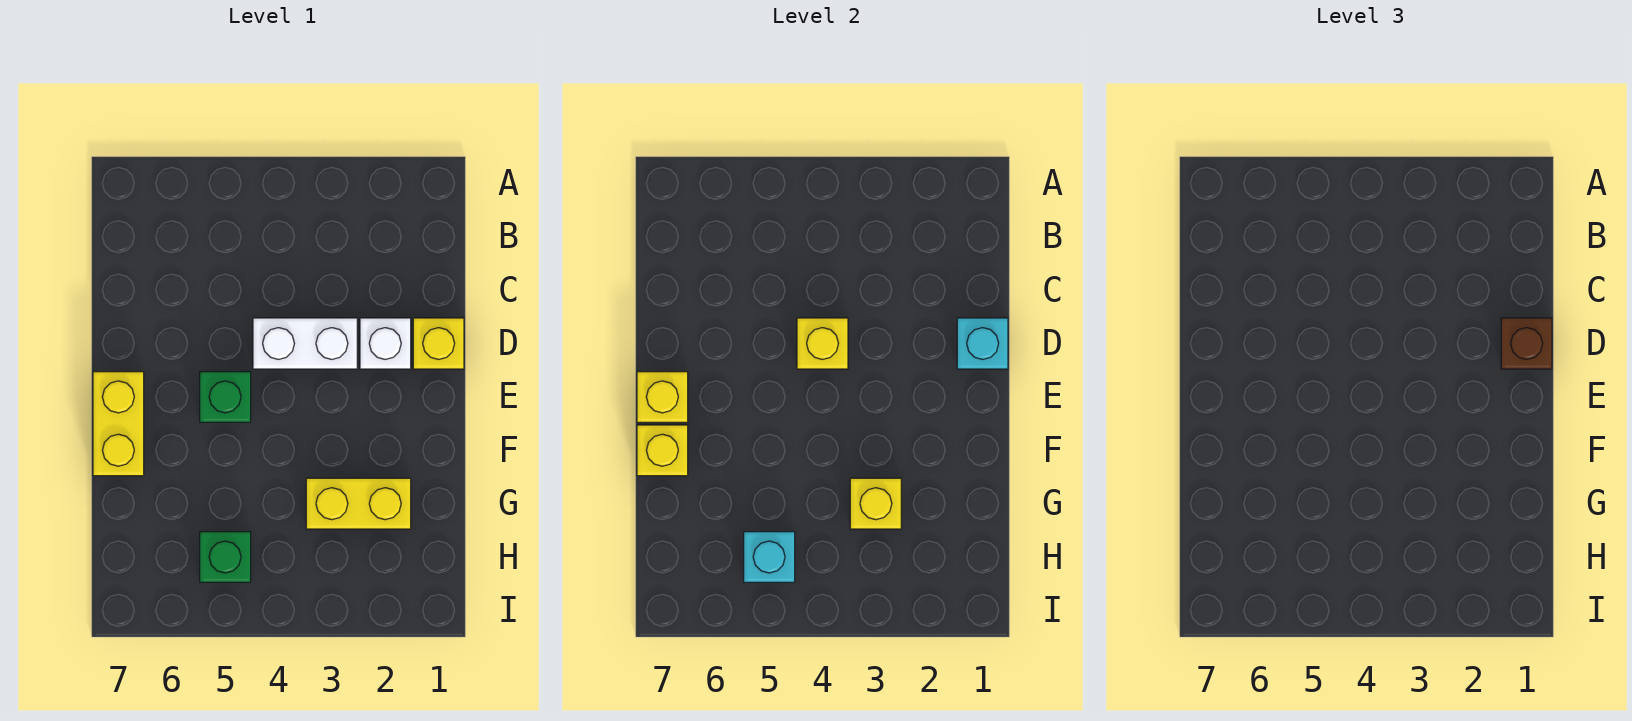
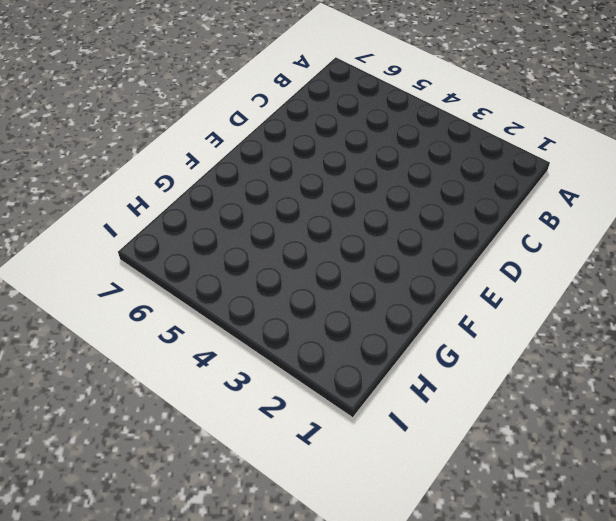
none -> yellow 1x1 brick [413,318,464,369]
none -> white 1x1 brick [360,318,411,369]
none -> white 1x2 brick [253,318,357,369]

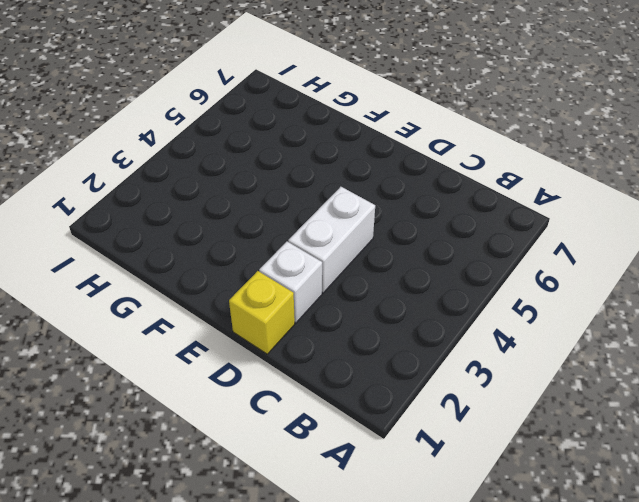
none -> green 1x1 brick [200,372,251,422]
none -> yellow 1x2 brick [93,372,144,476]
none -> yellow 1x2 brick [306,478,411,529]

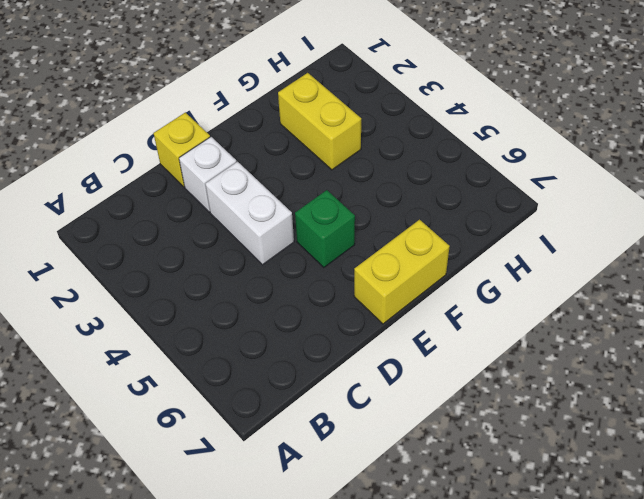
none -> green 1x1 brick [200,532,251,582]
none -> cyan 1x1 brick [957,318,1008,369]
none -> yellow 1x1 brick [797,318,848,369]

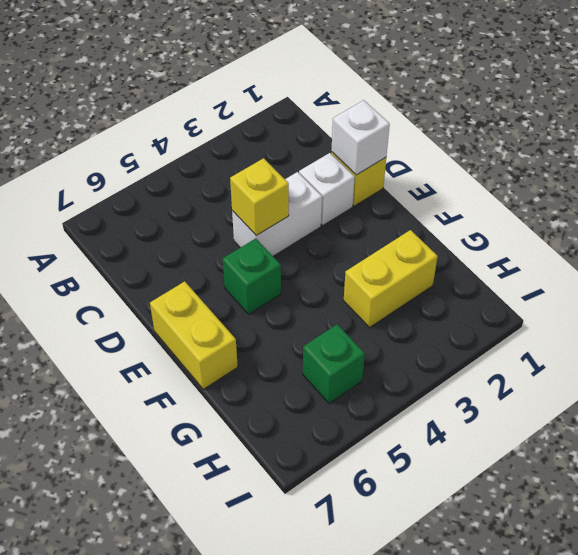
white 1x1 brick [331,100,390,175] -> cyan 1x1 brick [957,318,1008,369]
none -> yellow 1x1 brick [637,372,688,422]
none -> yellow 1x1 brick [637,425,688,476]
none -> yellow 1x1 brick [850,478,901,529]

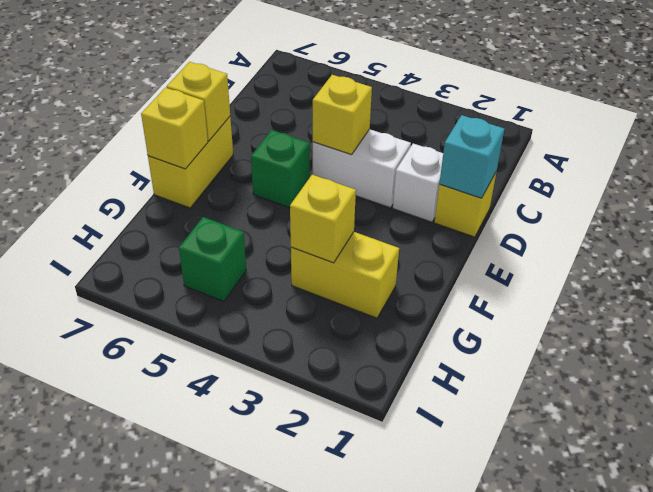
none -> cyan 1x1 brick [744,532,795,582]
none -> brown 1x1 brick [1501,318,1552,369]

